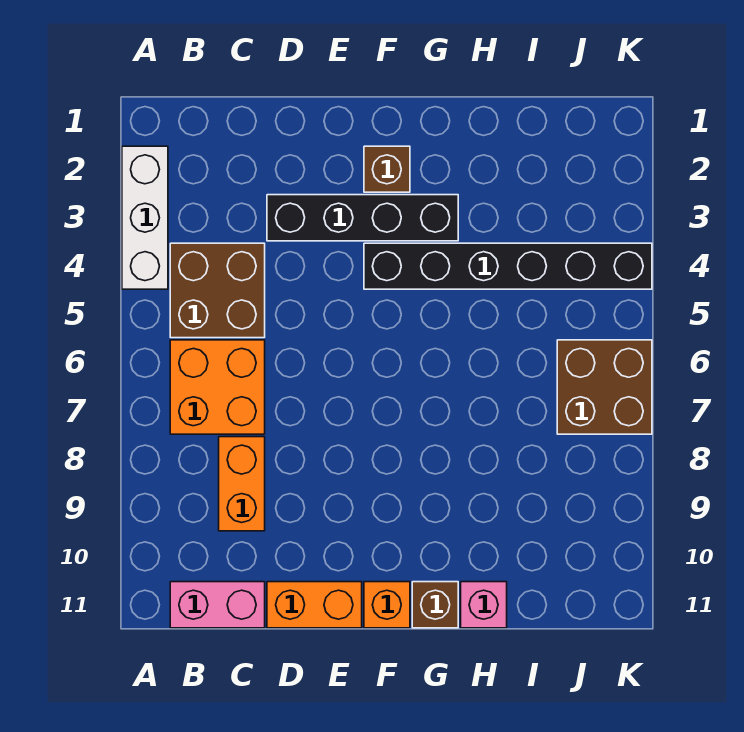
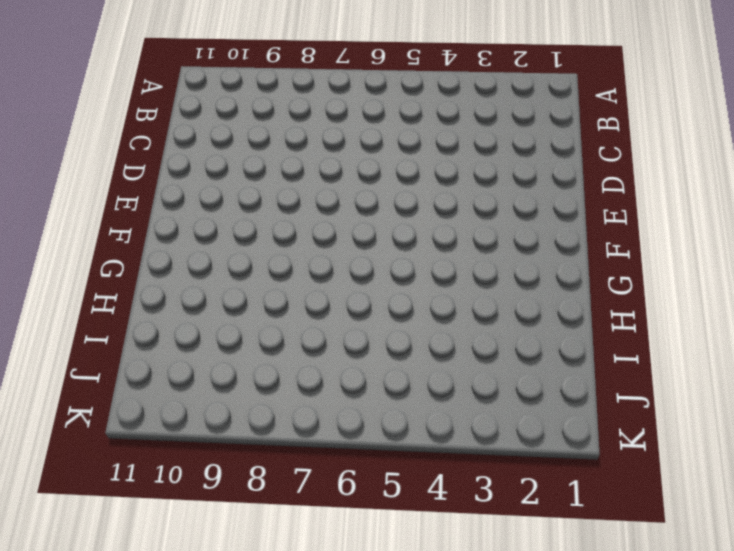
none -> white 1x3 brick [122,146,168,289]
none -> brown 2x2 brick [170,243,265,338]
none -> orange 2x2 brick [170,340,265,434]

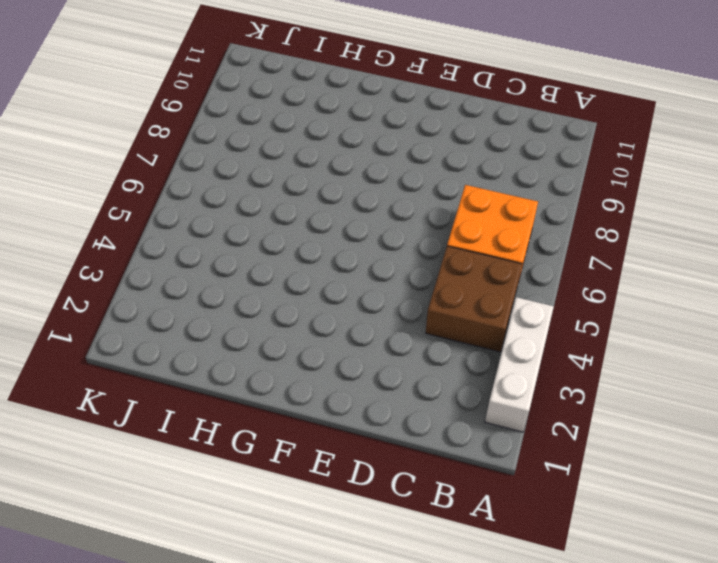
none -> pink 1x2 brick [170,582,265,628]
none -> orange 1x2 brick [219,437,265,531]
none -> black 1x4 brick [267,195,458,241]

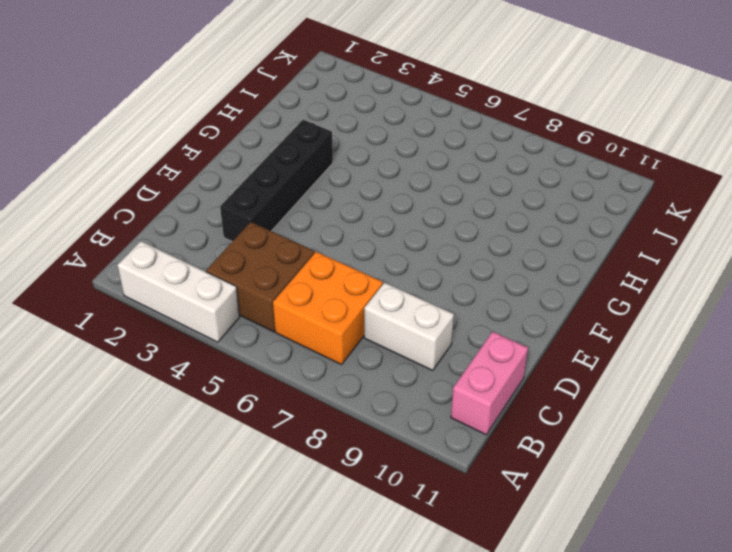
white 1x2 brick [364,283,454,370] -> orange 1x2 brick [219,437,265,531]
none -> orange 1x2 brick [267,582,362,628]
none -> brown 1x1 brick [364,146,410,192]
none -> black 1x6 brick [364,243,652,289]

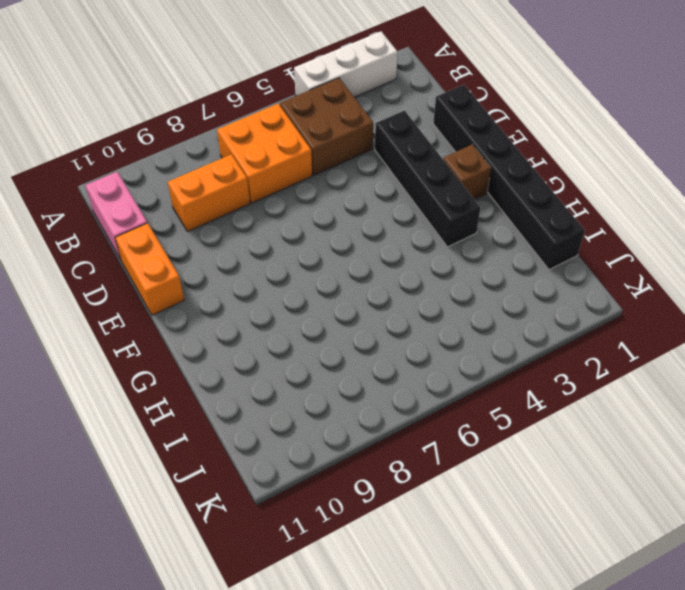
black 1x6 brick [433,84,585,270] -> black 1x6 brick moved to [364,243,652,289]
none -> orange 1x1 brick [364,582,410,628]
none -> brown 1x1 brick [412,582,458,628]
none -> pink 1x1 brick [461,582,507,628]

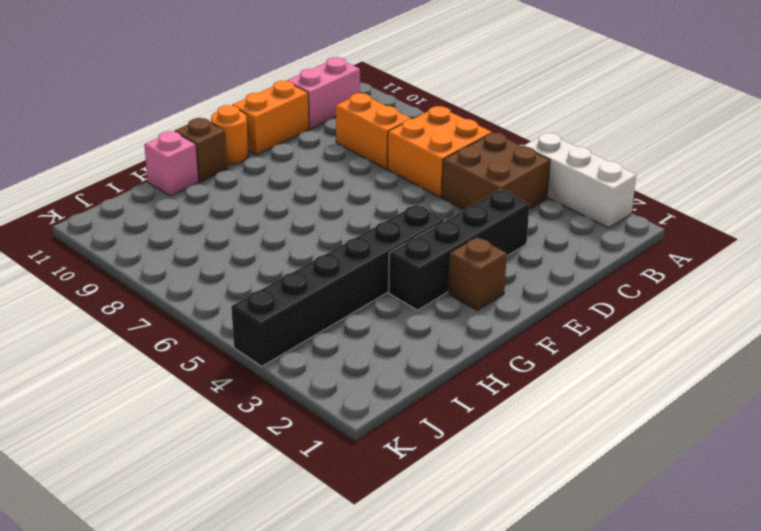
orange 1x1 round brick [211,105,248,164] -> orange 1x1 brick [364,582,410,628]
none -> brown 2x2 brick [557,340,652,434]

